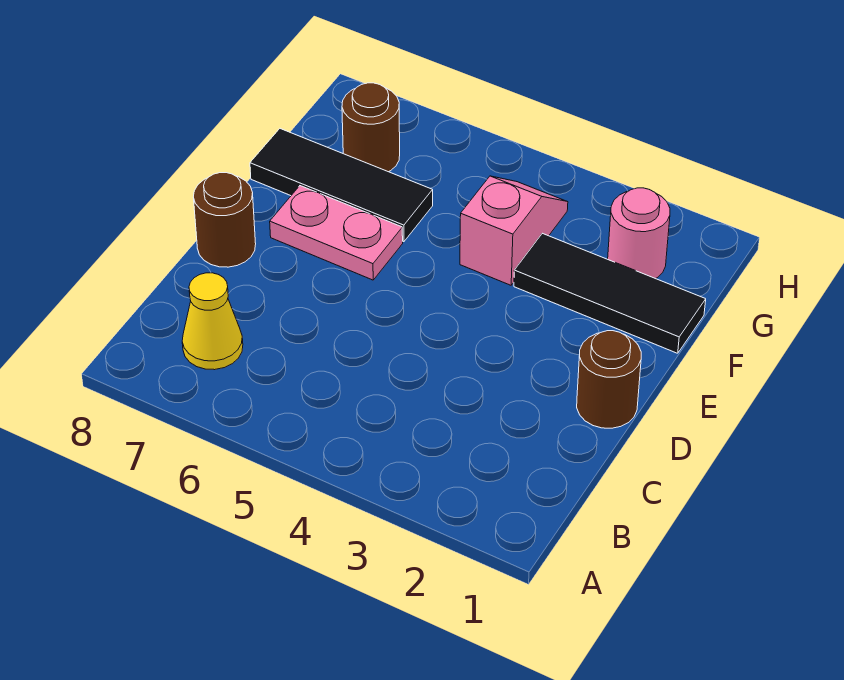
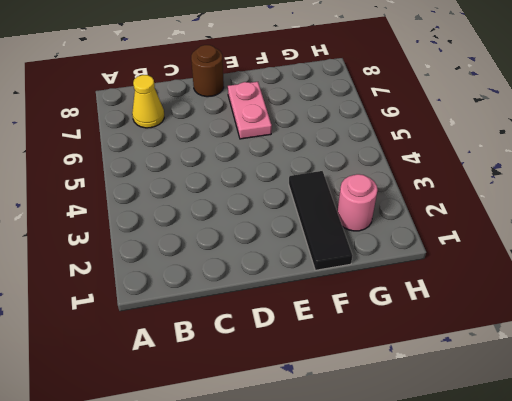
none -> brown 1x1 round brick [577,331,641,428]
none -> pink 1x2 slope [460,176,568,285]

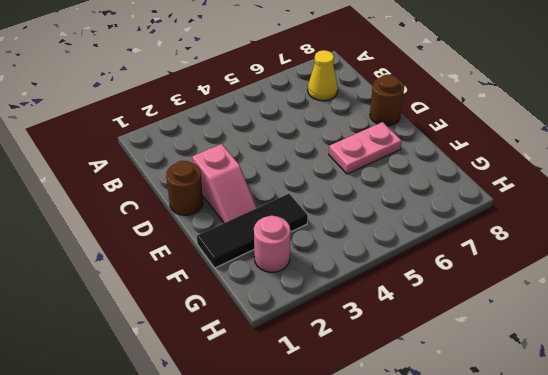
pink 1x2 slope [192,144,257,223] -> pink 1x2 slope moved to [460,176,568,285]
none -> black 1x3 tile [250,129,433,242]
none -> brown 1x1 round brick [342,83,400,172]

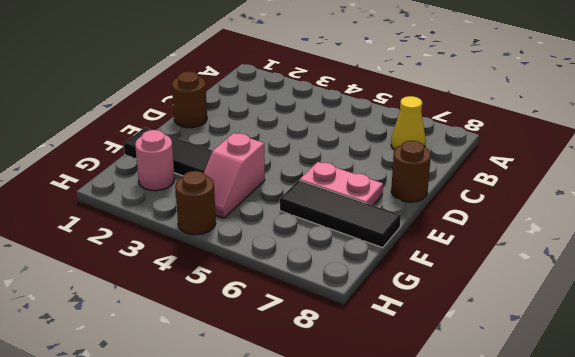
brown 1x1 round brick [175,171,216,235] -> brown 1x1 round brick moved to [342,83,400,172]

